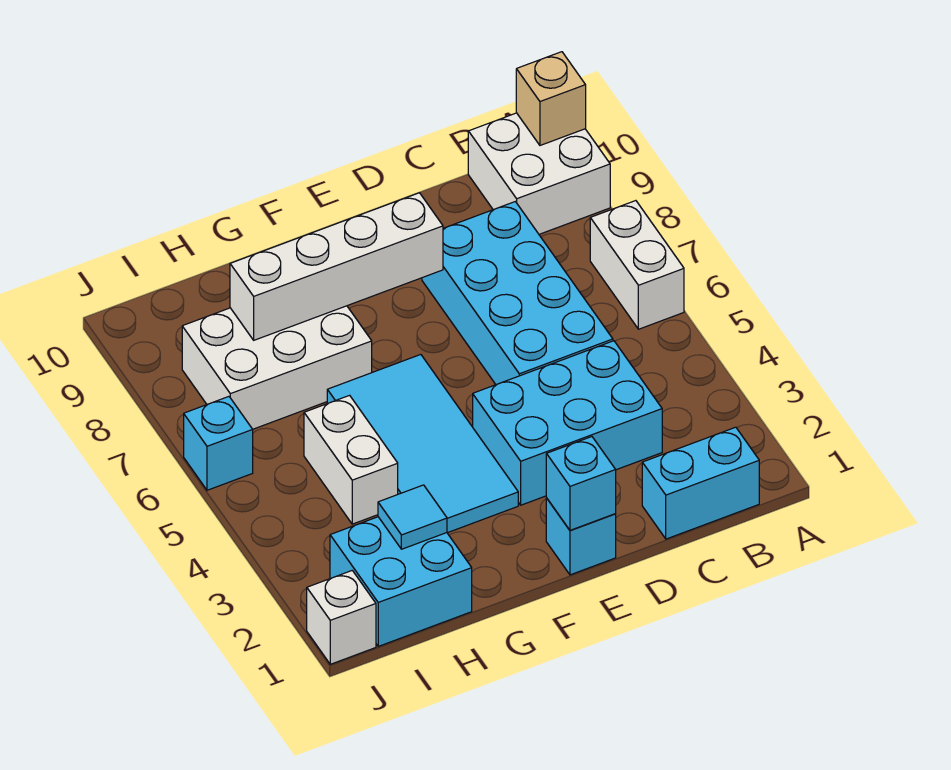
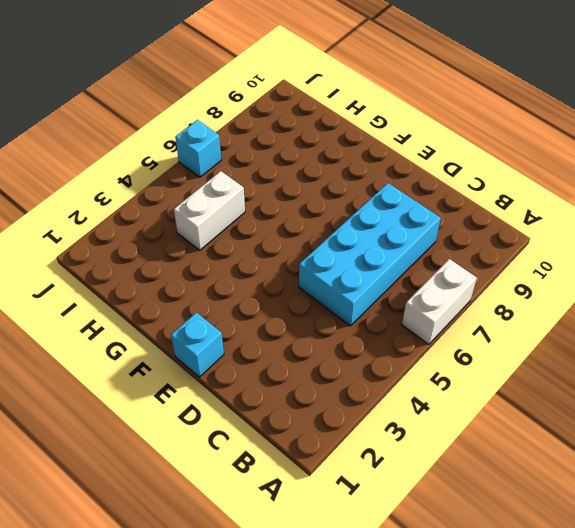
none -> white 2x2 brick [468,113,610,234]
none -> cyan 1x2 brick [642,427,759,539]
none -> cyan 2x3 brick [473,341,662,505]

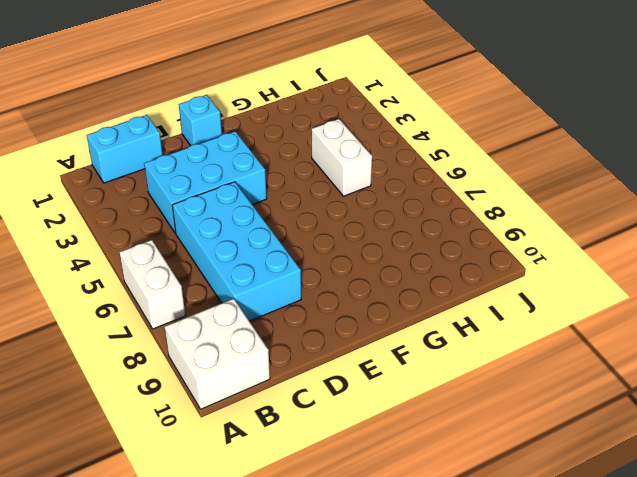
none -> cyan 2x4 tile [327,355,518,533]
none -> white 2x3 brick [182,306,372,429]
none -> cyan 2x2 brick [330,517,472,646]

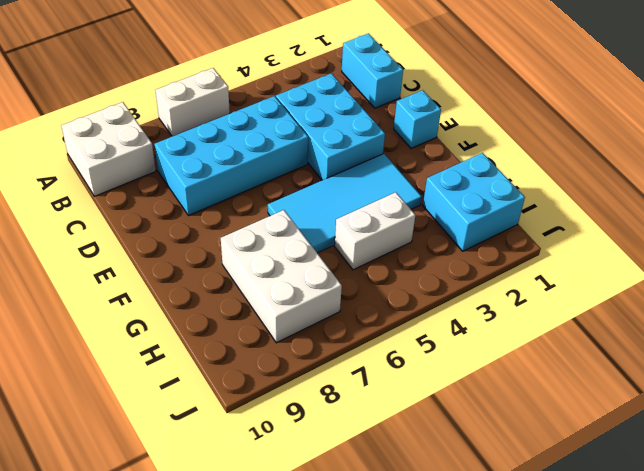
none -> white 1x1 brick [307,571,376,664]
none -> cyan 1x1 brick [184,397,253,490]
none -> tan 1x1 brick [516,52,586,145]

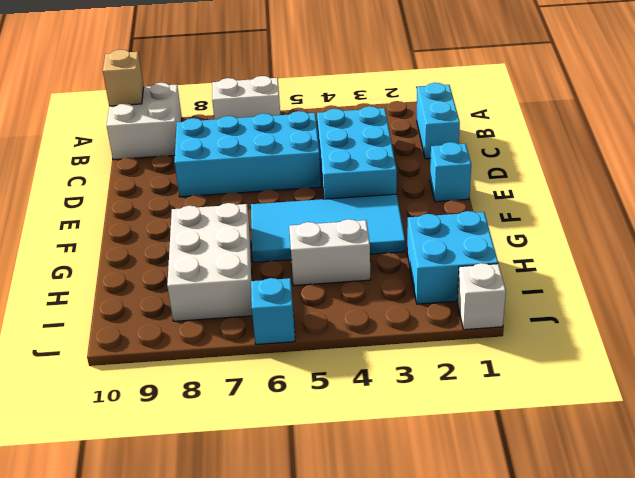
none -> cyan 1x1 brick [546,437,616,530]
none -> white 1x4 brick [230,193,443,340]
none -> cyan 1x1 tile [378,485,447,549]

